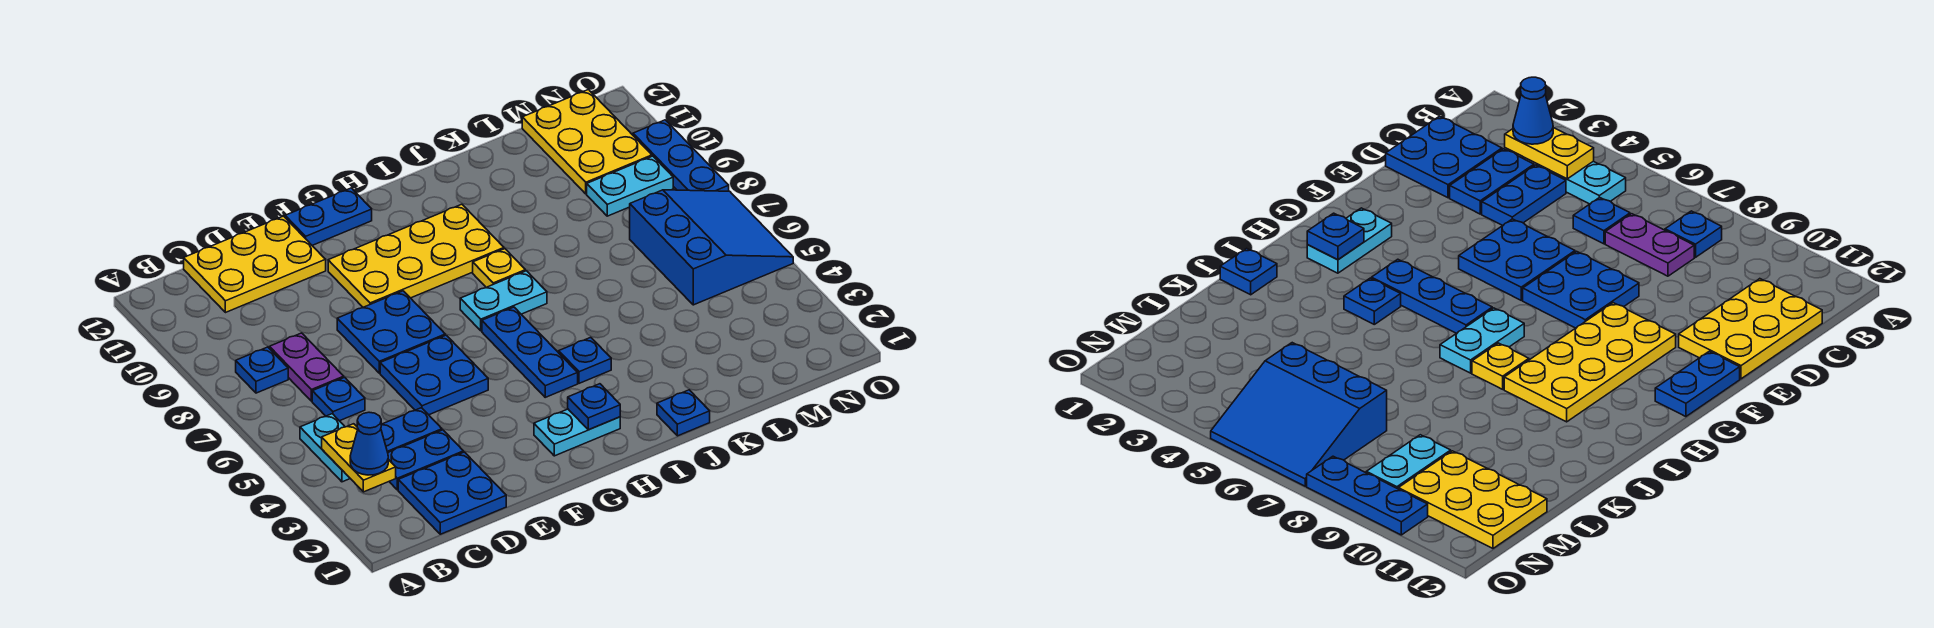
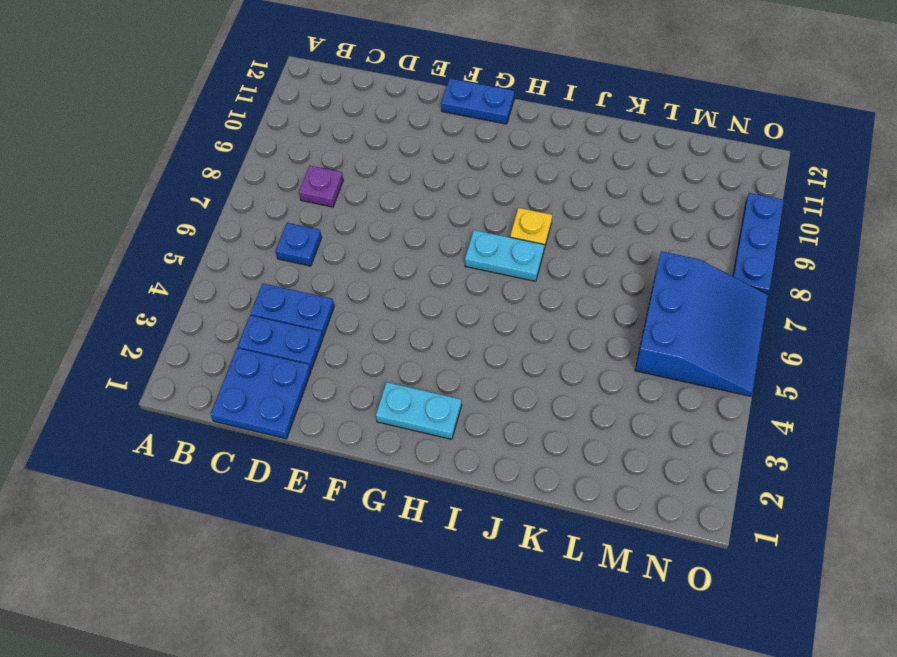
purple 1x1 plate [299,166,343,207] -> purple 1x2 plate [269,333,344,401]
none -> cyan 1x2 plate [300,414,350,482]
none -> blue 1x1 plate [236,347,288,393]
none -> yellow 2x3 plate [184,216,326,313]

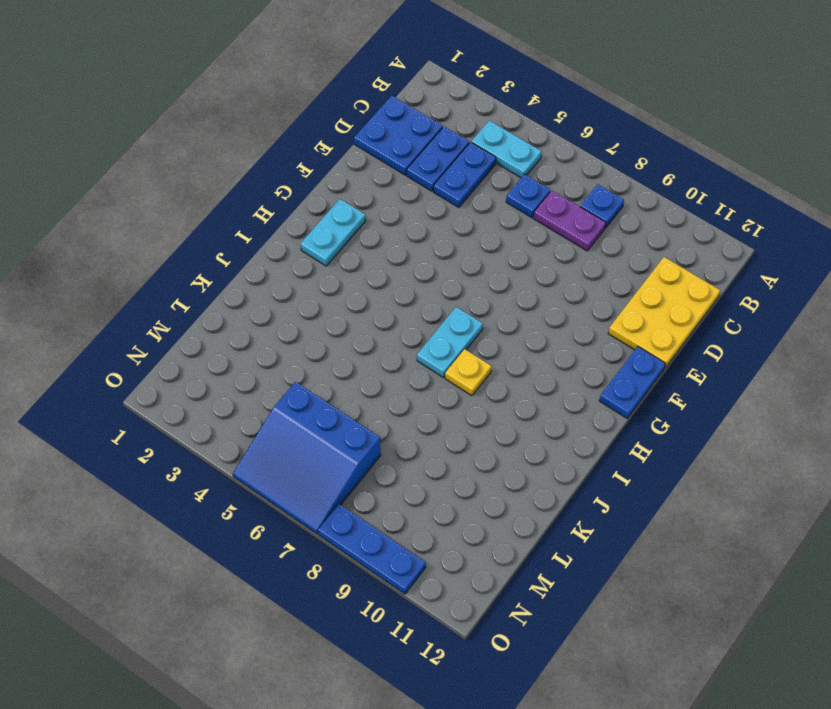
none -> blue 2x2 plate [380,335,488,415]
none -> blue 2x2 plate [337,291,445,373]
none -> yellow 2x4 plate [328,204,504,307]

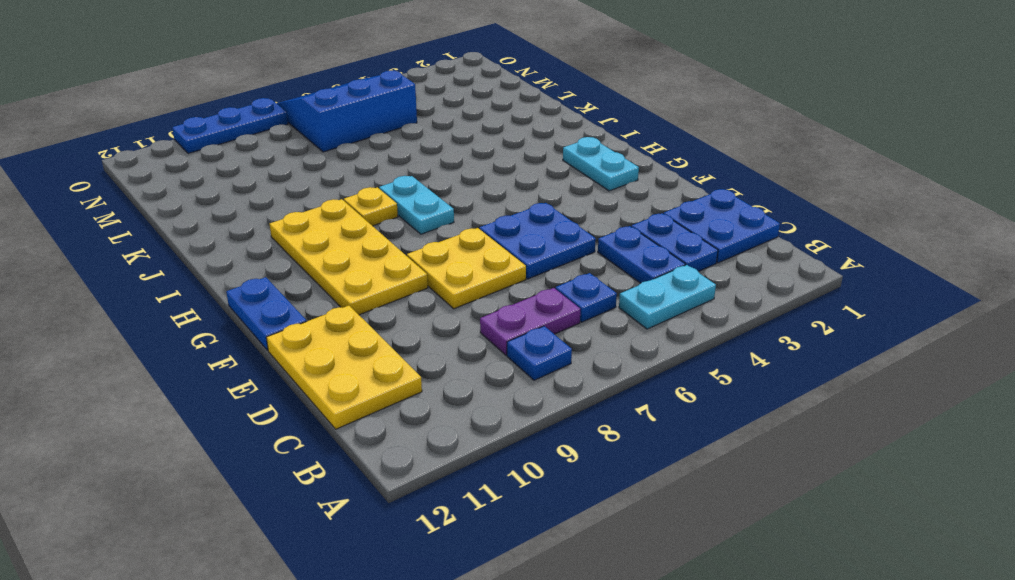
yellow 2x2 plate [407,228,526,309] -> blue 2x2 plate [337,291,445,373]
none -> blue 1x3 plate [482,307,578,397]
none -> blue 1x1 plate [559,337,611,383]
none -> blue 1x1 plate [657,390,710,436]

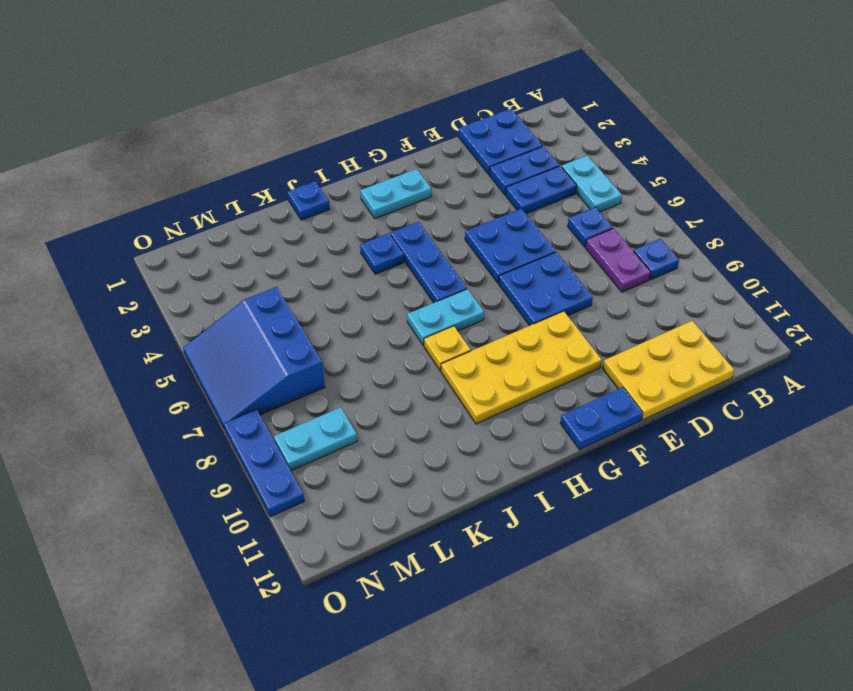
none -> yellow 2x3 plate [522,90,652,194]
none -> yellow 1x2 plate [322,424,396,492]
none -> blue 1x1 plate [568,384,620,430]

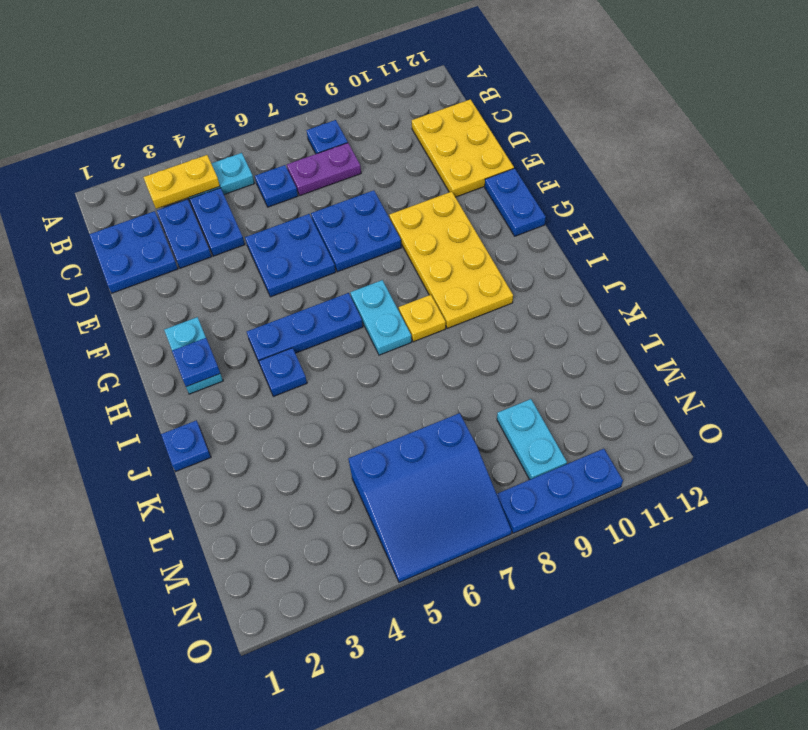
none -> yellow 2x3 plate [522,90,652,194]
none -> blue 1x1 cone [350,412,388,475]

